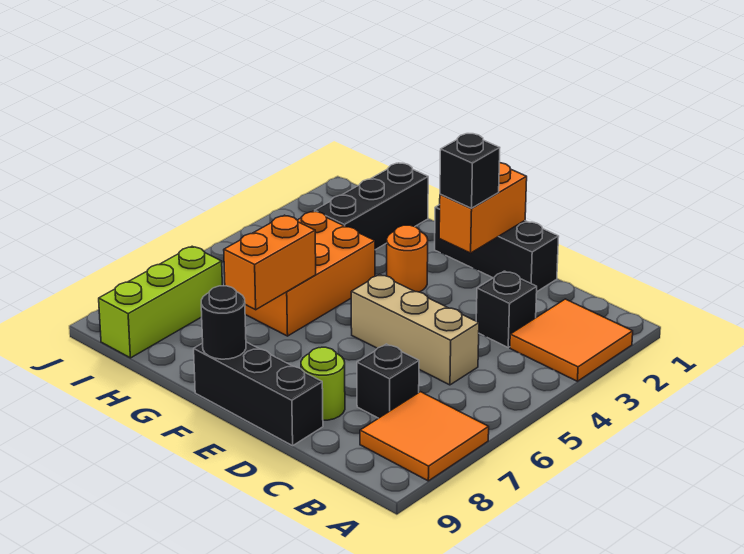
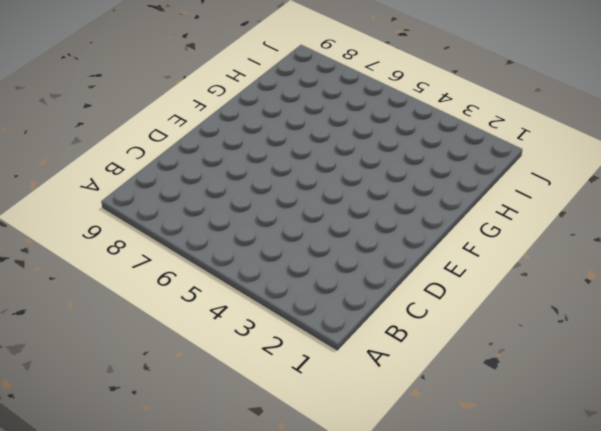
none -> orange 2x2 tile [510,299,633,381]
none -> orange 2x2 tile [360,392,489,481]
none -> black 1x1 brick [476,271,537,347]

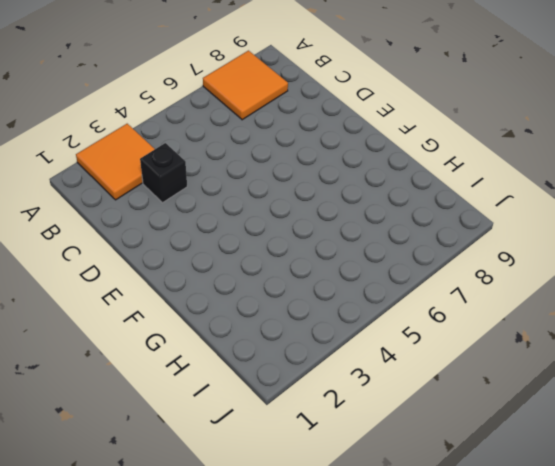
none -> tan 1x3 brick [351,275,479,385]
none -> black 1x1 brick [357,344,419,418]
none -> black 1x3 brick [435,205,559,291]

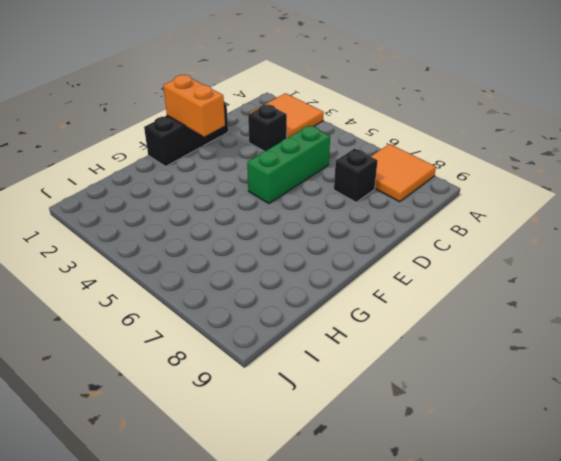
green 1x3 brick [247,126,330,204] -> tan 1x3 brick [351,275,479,385]
none -> lime 1x1 round brick [301,347,345,420]
none -> black 1x3 brick [194,342,323,446]
none -> orange 1x1 round brick [387,225,428,292]

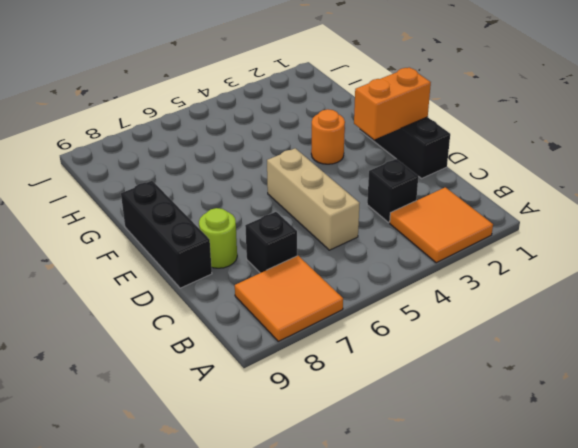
none -> orange 2x3 brick [245,211,375,336]
none -> black 1x3 brick [315,163,428,250]
none -> lime 1x3 brick [99,246,222,358]

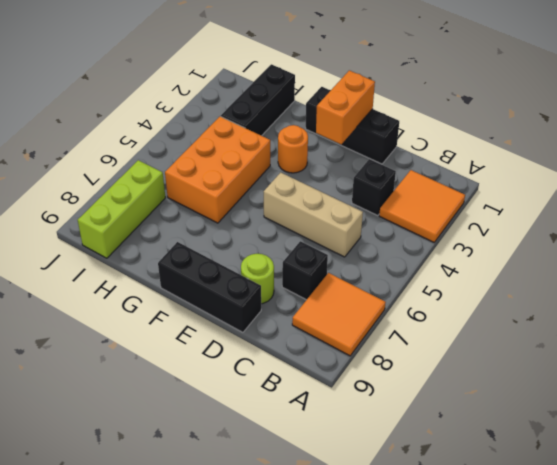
none -> black 1x1 round brick [201,286,246,359]
none -> orange 1x2 brick [224,215,316,310]
none -> black 1x1 brick [440,134,500,208]

